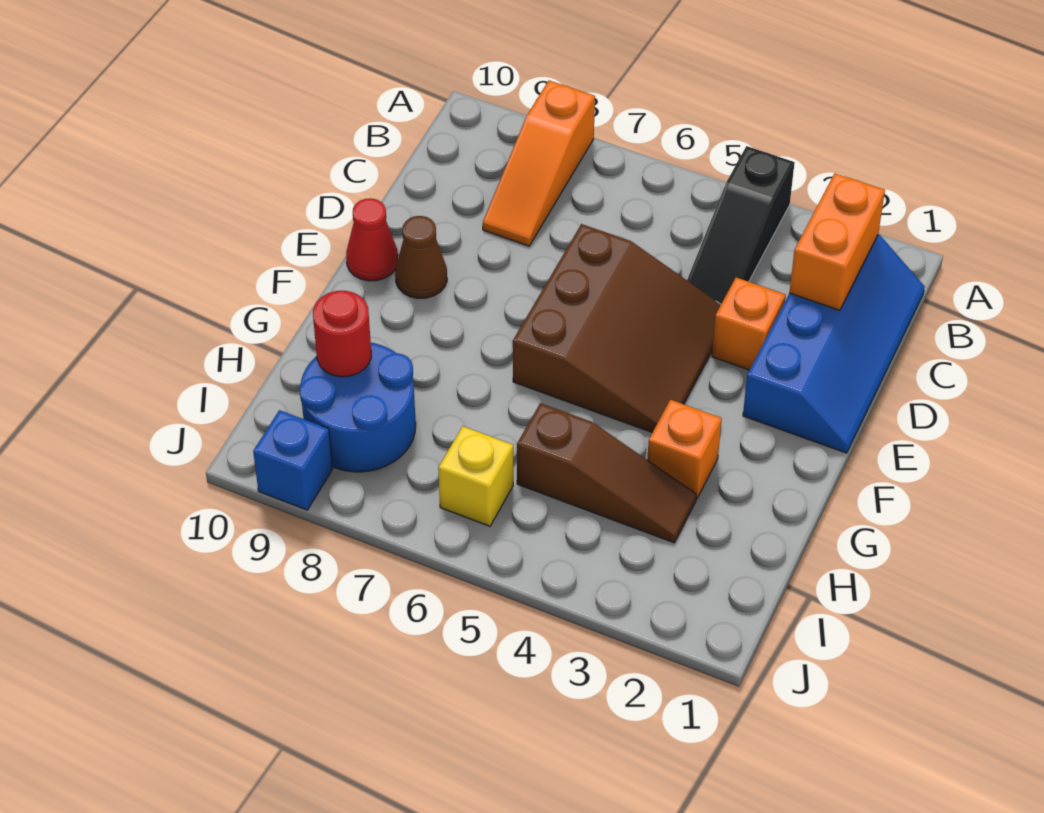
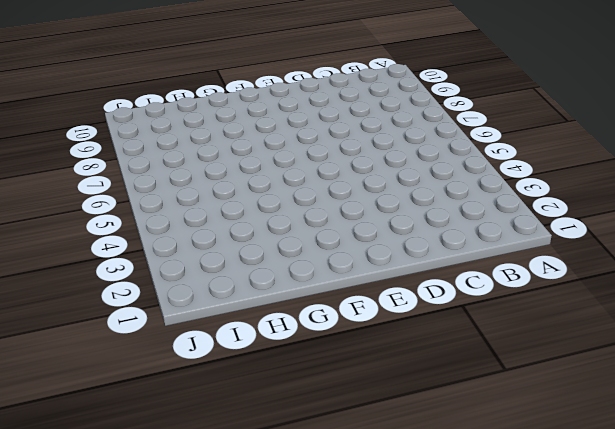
none -> black 1x3 slope [687,146,795,304]
none -> orange 1x3 slope [483,81,595,246]
none -> blue 2x4 slope [743,234,925,453]

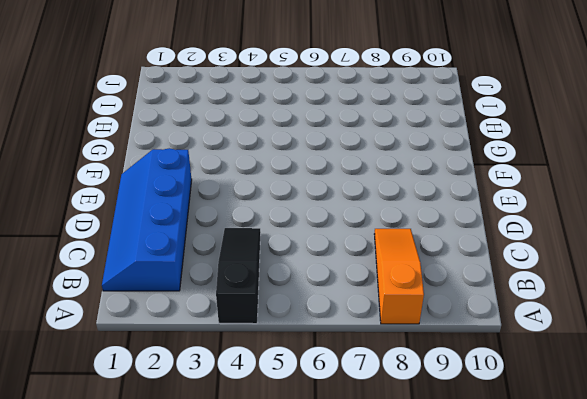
none -> orange 1x1 brick [712,278,786,370]
none -> brown 3x3 slope [513,224,721,433]
none -> brown 1x1 cone [395,216,447,298]

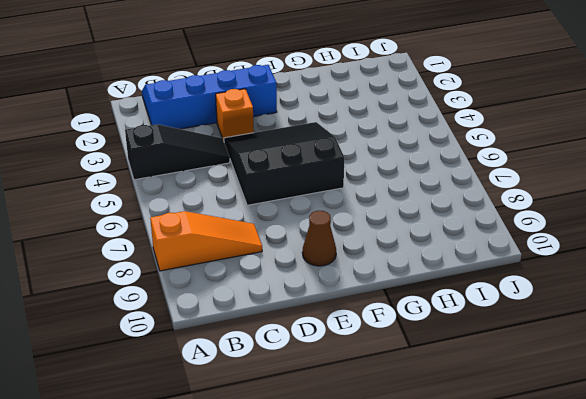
black 3x3 slope [224,122,345,205] -> brown 3x3 slope [513,224,721,433]
none -> red 1x1 cone [346,198,398,281]
none -> orange 1x1 brick [647,400,722,499]
none -> brown 1x3 slope [517,403,696,543]

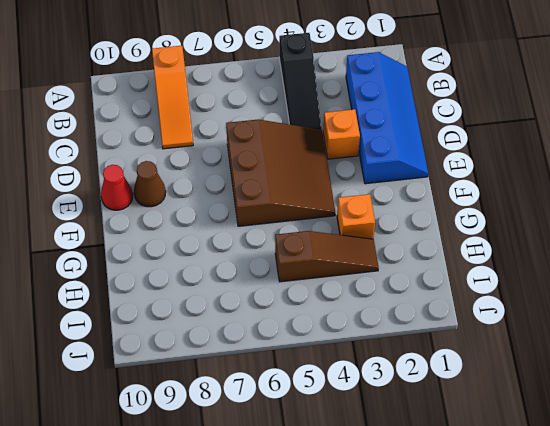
none -> blue 2x2 round brick [300,343,416,472]
none -> yellow 1x1 brick [438,426,513,526]
none -> blue 1x1 brick [253,410,333,510]

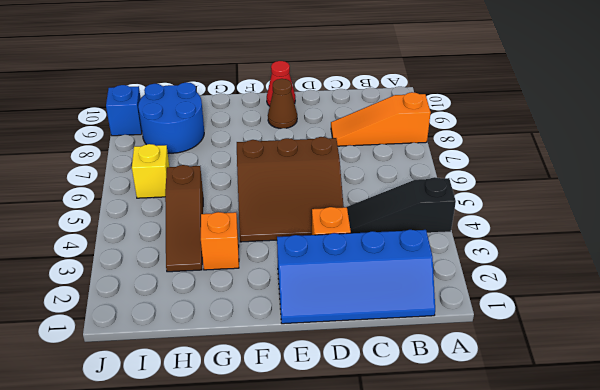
none -> orange 1x2 brick [789,173,885,310]
none -> red 1x1 round brick [313,291,371,377]

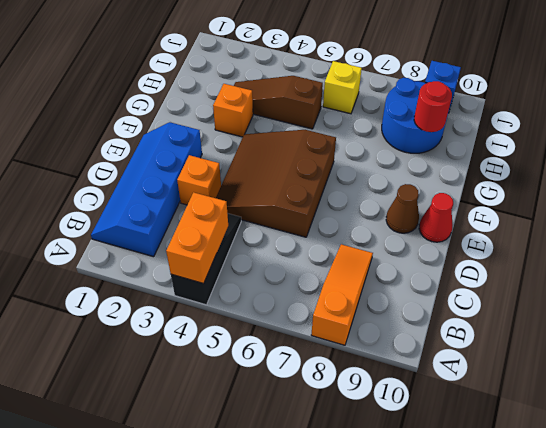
orange 1x2 brick [166,192,228,284] -> orange 1x2 brick moved to [789,173,885,310]

